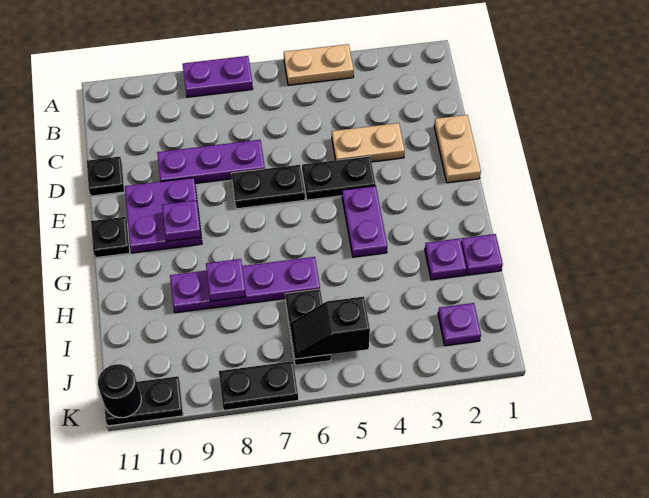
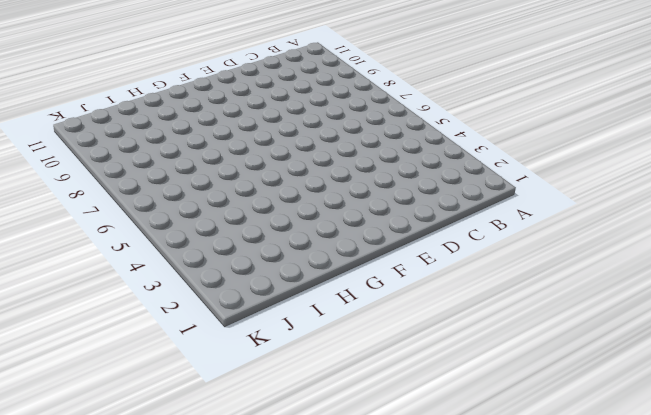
none -> tan 1x2 plate [284,44,354,85]
none -> purple 1x2 plate [183,56,253,97]
none -> tan 1x2 plate [434,115,481,183]

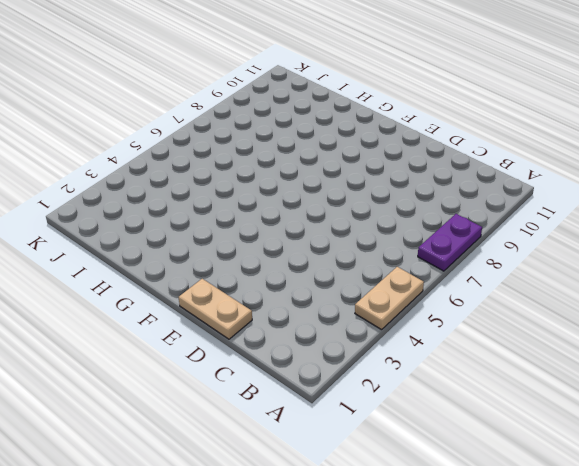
none -> tan 1x2 plate [332,123,405,162]
none -> purple 1x3 plate [157,140,265,183]
none -> black 1x1 plate [87,157,124,196]

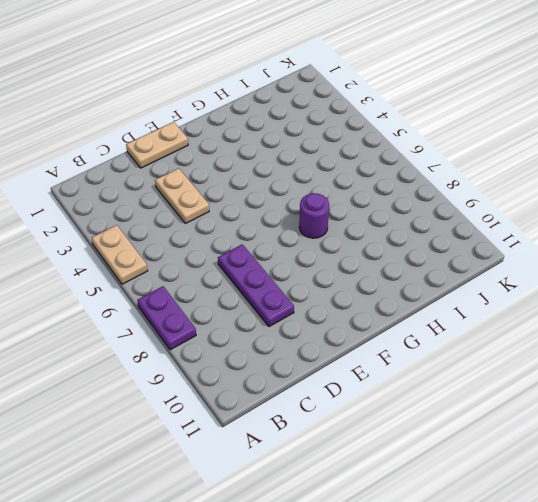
purple 1x1 round brick [299,193,329,238] -> none
none -> black 1x1 plate [87,157,124,196]
none -> black 1x2 plate [302,156,376,200]
none -> black 1x2 plate [231,165,305,209]

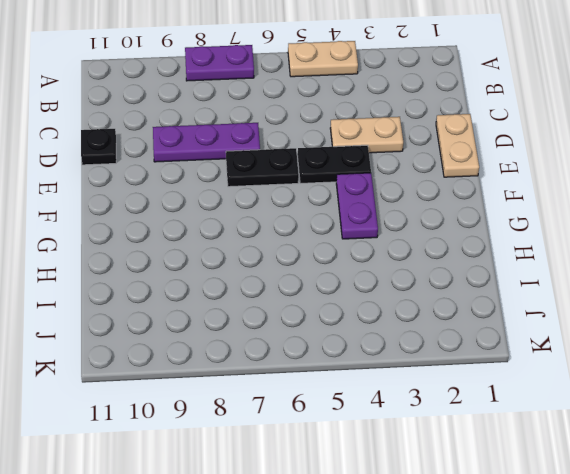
none -> purple 2x2 plate [125,178,202,253]
none -> black 1x1 plate [91,217,130,258]
none -> purple 1x1 plate [461,234,503,275]

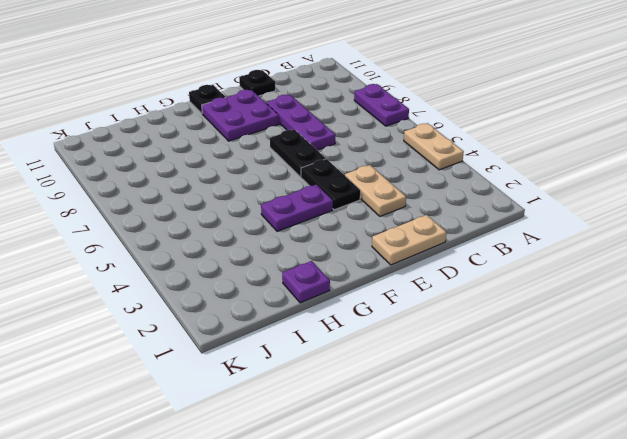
none -> purple 1x1 plate [425,238,466,280]
none -> purple 1x4 plate [170,257,320,313]
none -> black 1x2 plate [285,289,331,365]

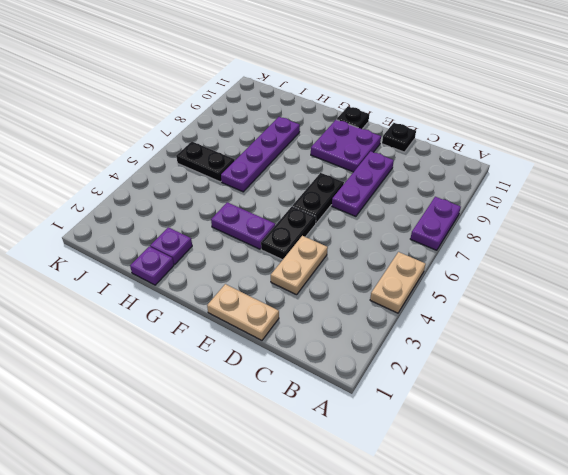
none -> purple 1x1 plate [438,303,481,346]
none -> black 1x2 plate [219,361,298,410]
none -> black 1x2 plate [105,376,183,426]

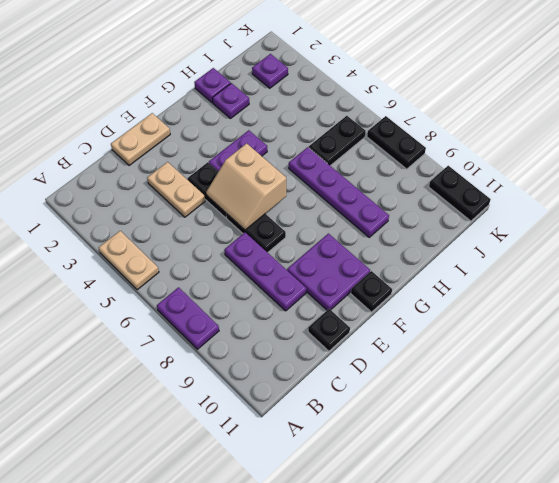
tan 2x2 slope [206,143,286,230] -> none
none -> purple 1x1 plate [162,200,201,241]
none -> purple 1x1 plate [206,259,246,301]
none -> black 1x2 slope [290,297,370,359]

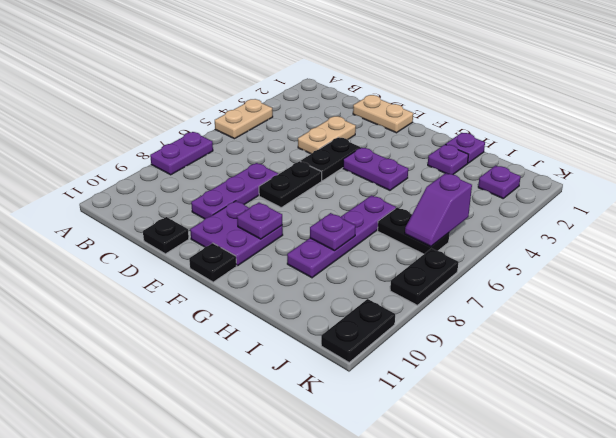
purple 1x2 slope [405,173,472,247] -> black 1x2 slope [290,297,370,359]
none -> black 1x1 round brick [98,364,141,418]

